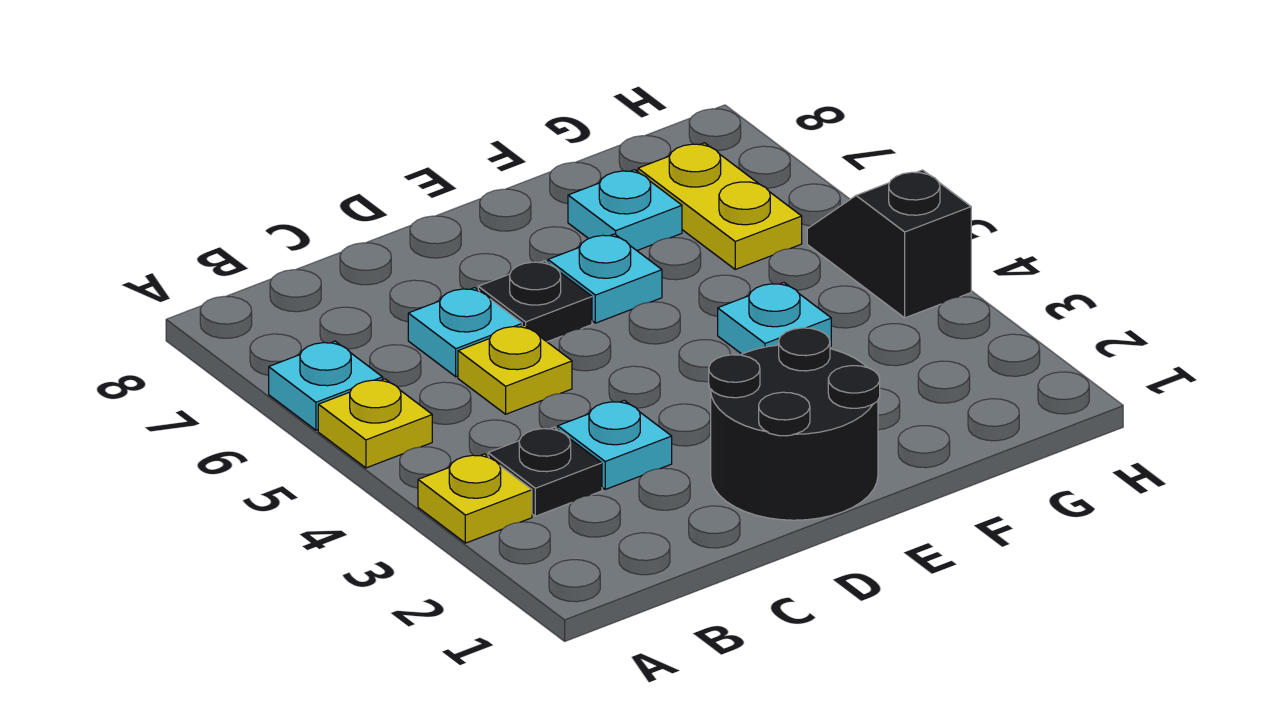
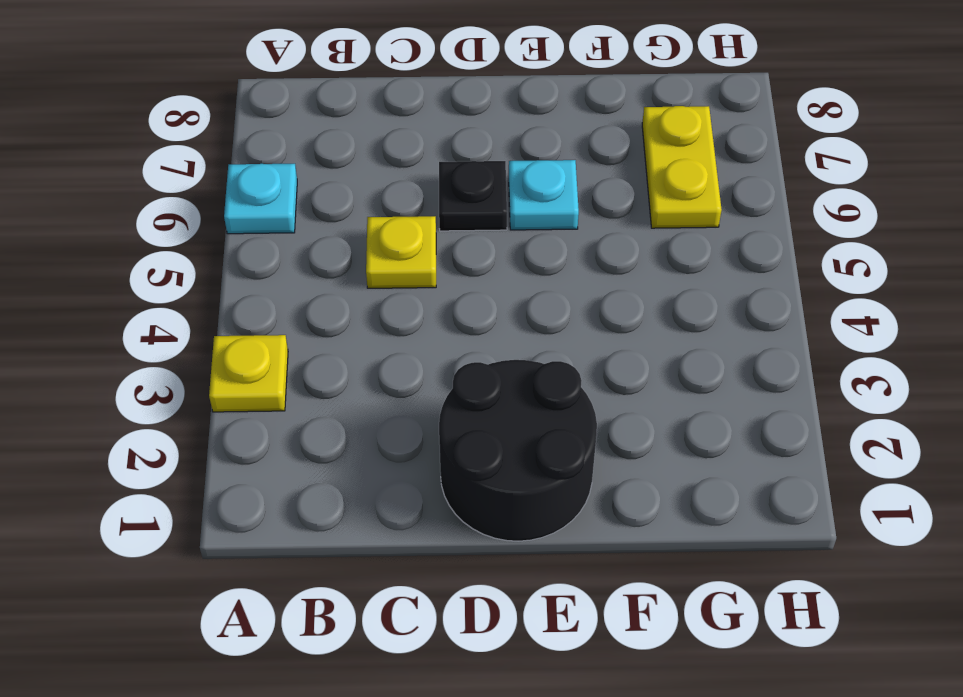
none -> yellow 1x1 plate [318,379,432,468]
none -> black 1x1 plate [488,427,602,516]
none -> cyan 1x1 plate [558,400,672,489]

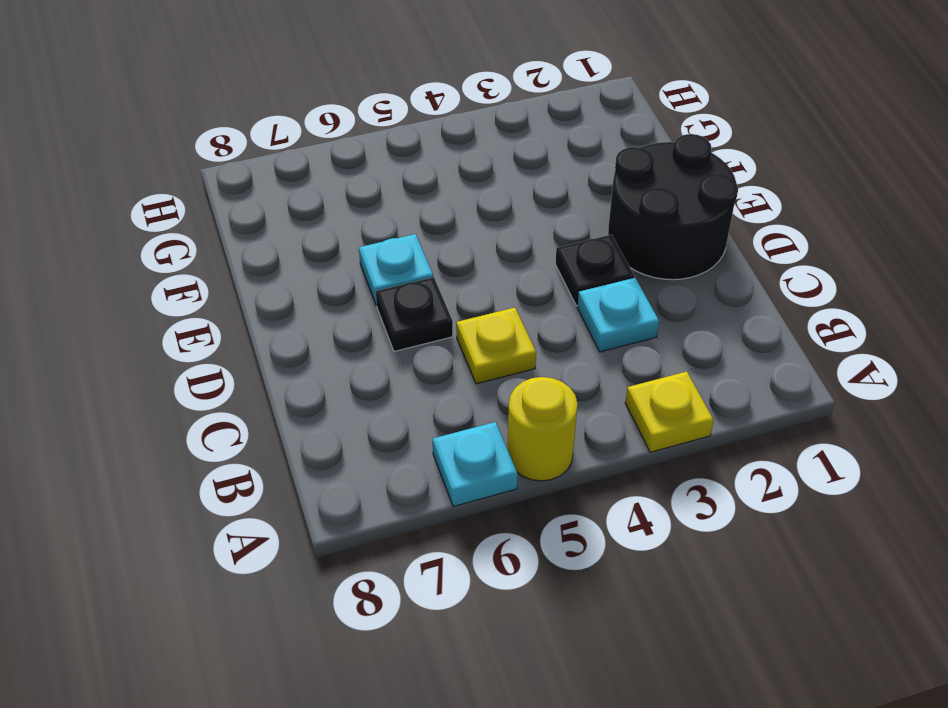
yellow 1x1 round brick [507,377,578,481] -> yellow 1x1 plate [318,379,432,468]
black 1x1 plate [555,235,634,306] -> black 1x1 plate moved to [488,427,602,516]
none -> cyan 1x1 plate [408,288,522,377]
none -> cyan 1x1 plate [718,283,831,354]
none -> cyan 1x1 plate [568,170,682,250]

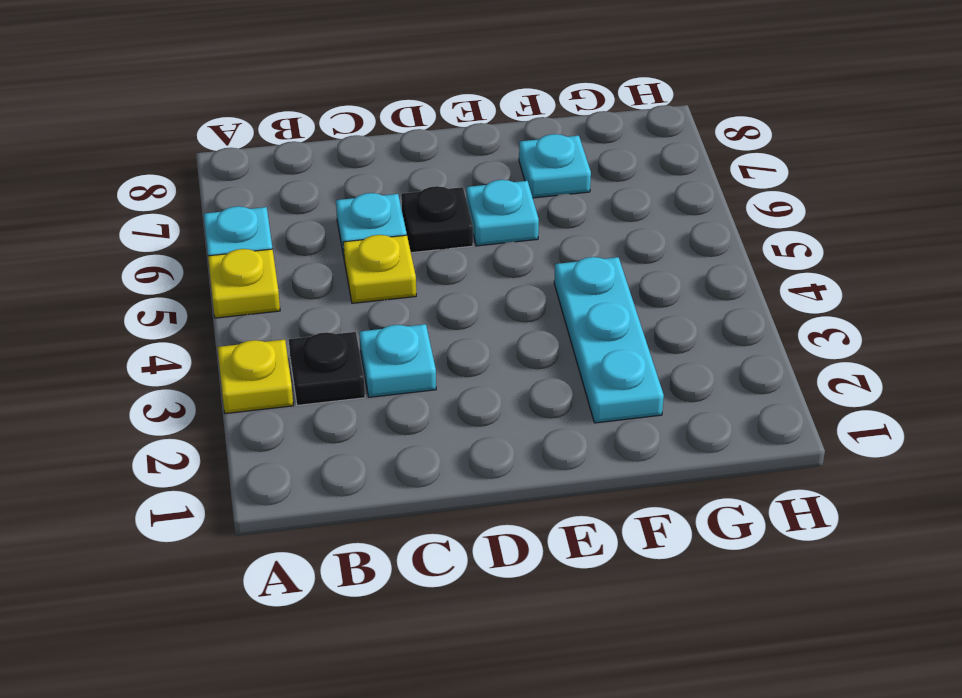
cyan 1x3 plate [554,257,664,423] -> cyan 1x1 plate [718,283,831,354]
none -> black 2x2 round brick [709,328,880,520]
none -> yellow 1x2 plate [638,143,802,269]
none -> black 1x2 slope [807,170,971,318]

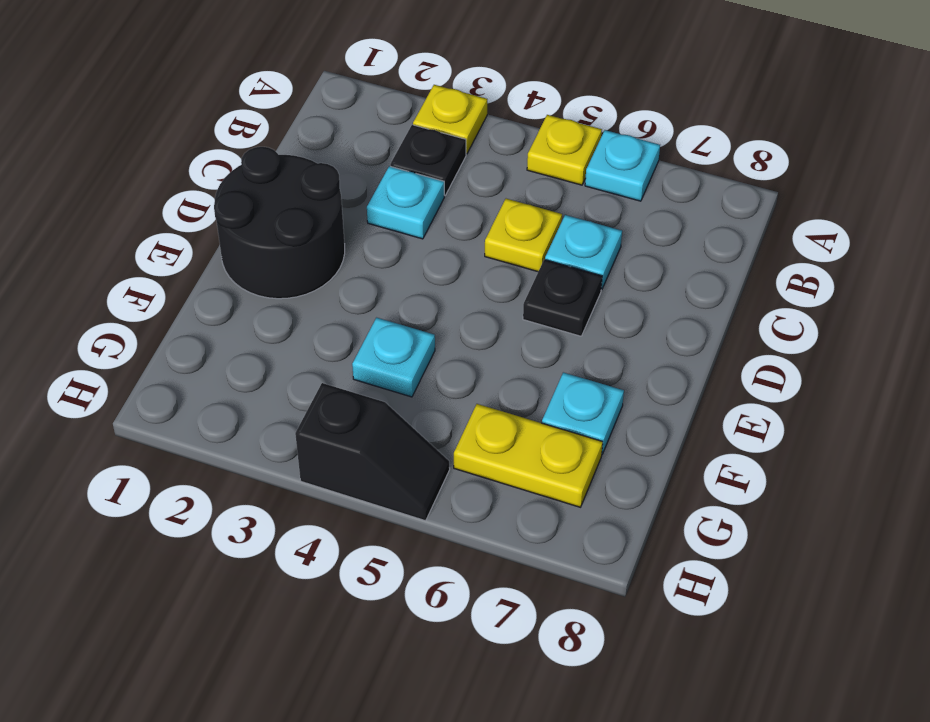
none -> cyan 1x1 plate [548,234,662,323]

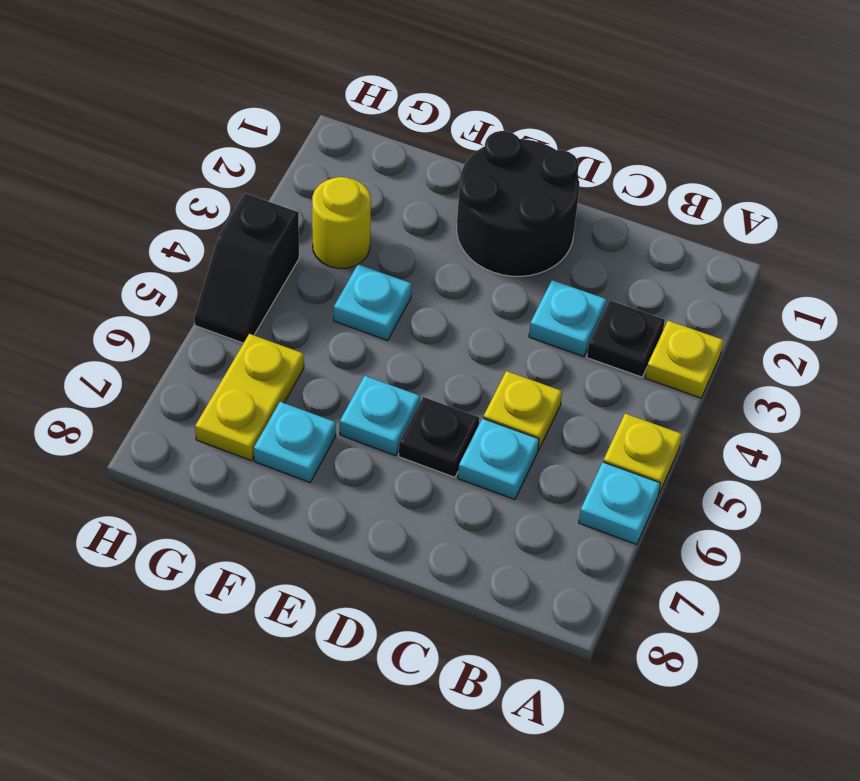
yellow 1x1 round brick [312,177,371,268] -> none

